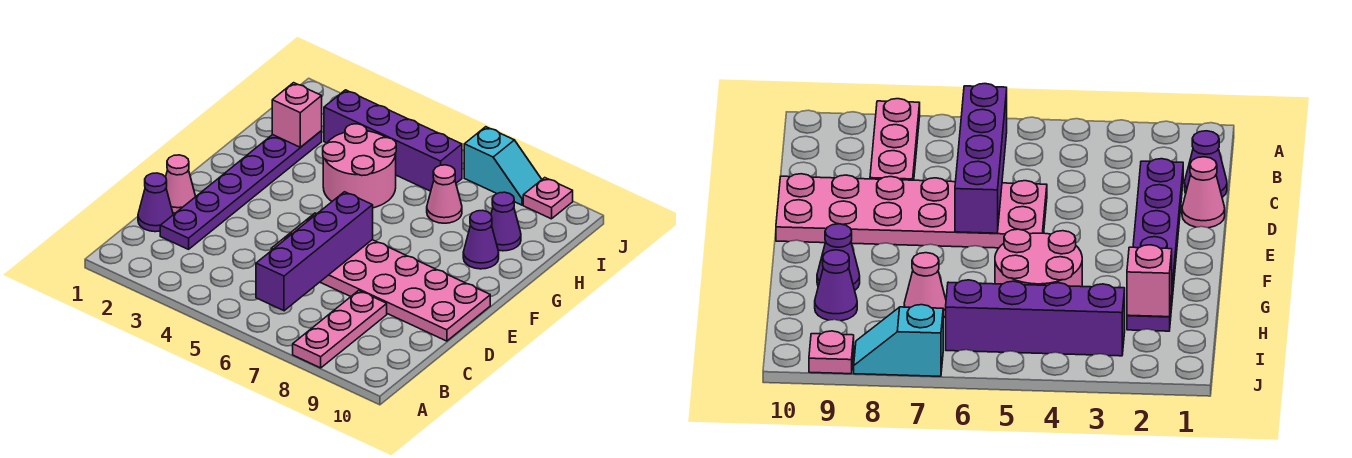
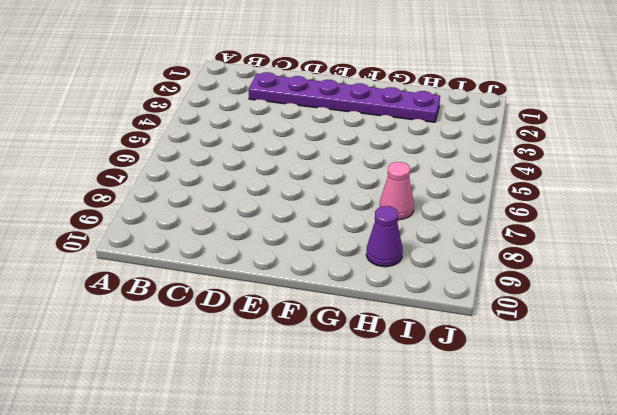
none -> pink 1x3 plate [293,290,387,368]
none -> purple 1x1 cone [138,173,173,232]
none -> pink 1x1 cone [166,155,196,213]

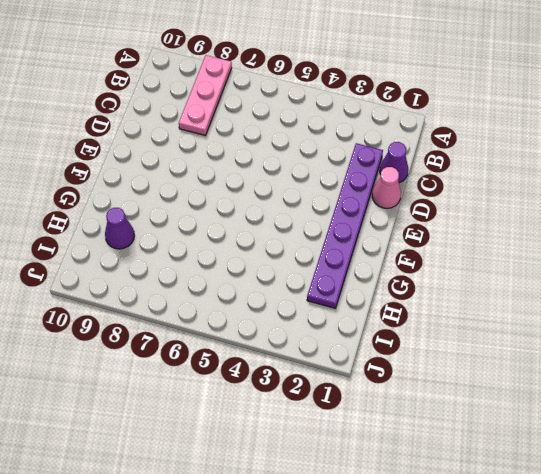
none -> pink 2x6 plate [271,213,490,341]
none -> pink 2x2 round brick [323,124,396,208]
none -> purple 1x1 cone [463,210,499,269]

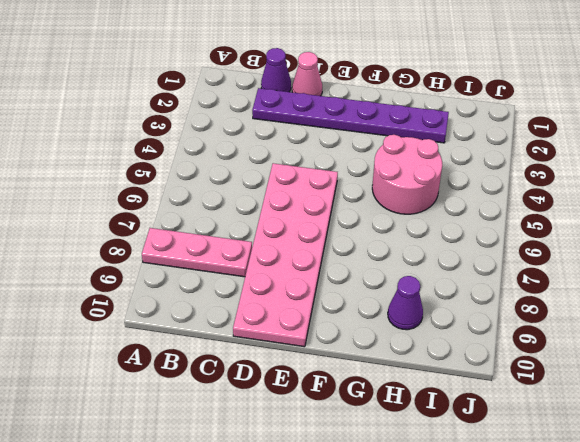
none -> purple 1x1 cone [463,210,499,269]
none -> pink 1x1 cone [427,165,462,223]
none -> purple 1x4 brick [324,90,462,191]

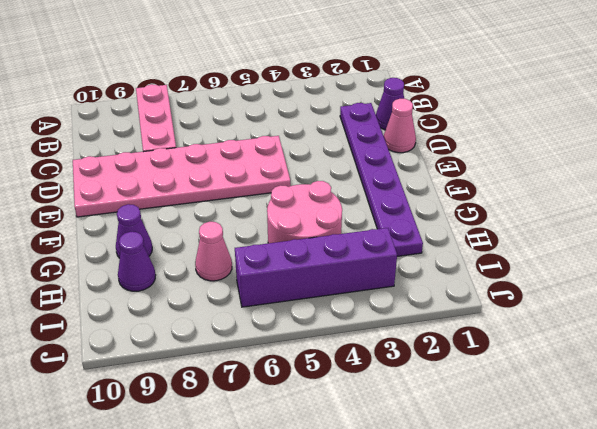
none -> cyan 1x2 slope [464,127,542,205]
none -> pink 1x1 plate [523,178,573,219]
none -> purple 1x4 brick [256,192,373,311]

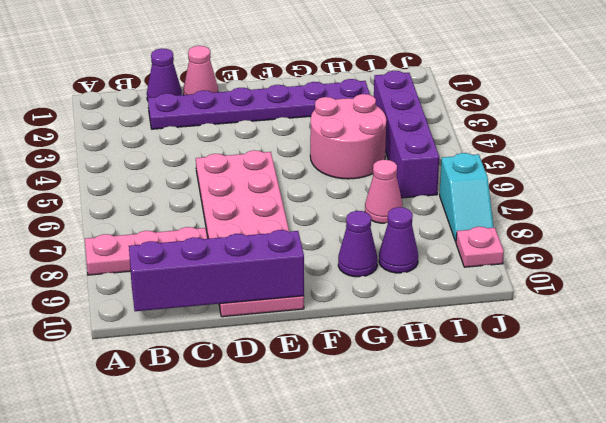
purple 1x4 brick [129,230,304,311] -> purple 1x4 brick moved to [256,192,373,311]
none -> pink 1x1 brick [272,83,322,147]

